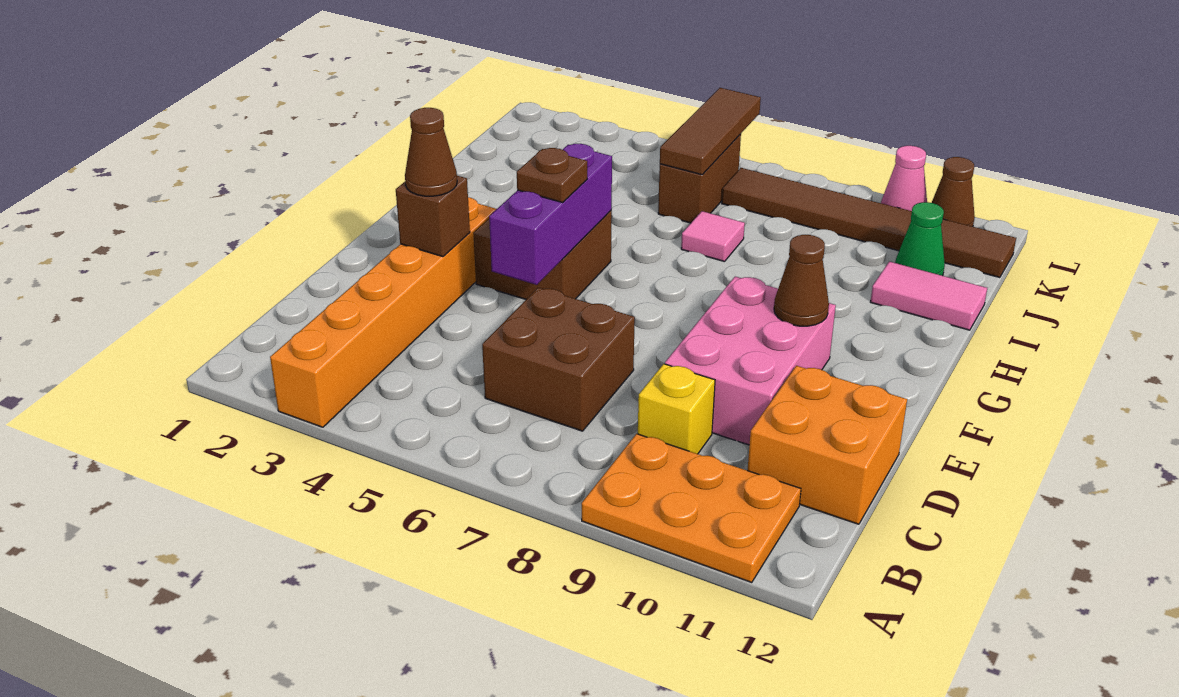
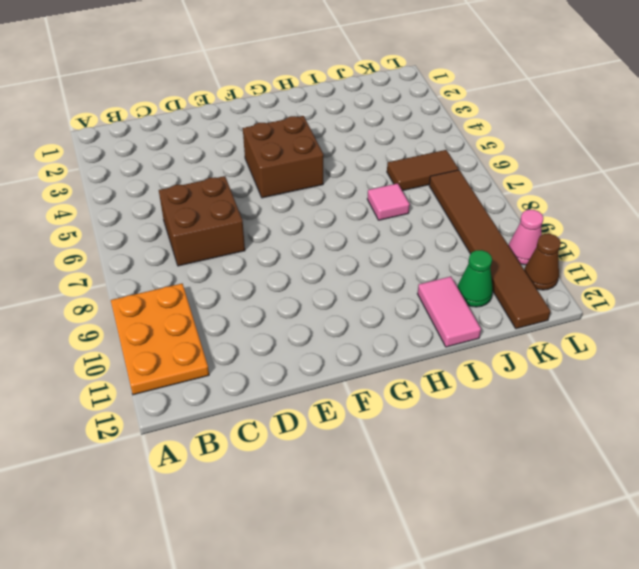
brown 1x2 tile [387,150,459,191] -> brown 1x2 brick [658,134,741,223]
none -> orange 1x6 brick [270,197,496,427]
none -> yellow 1x1 brick [638,364,715,454]
none -> orange 2x2 brick [747,366,907,524]

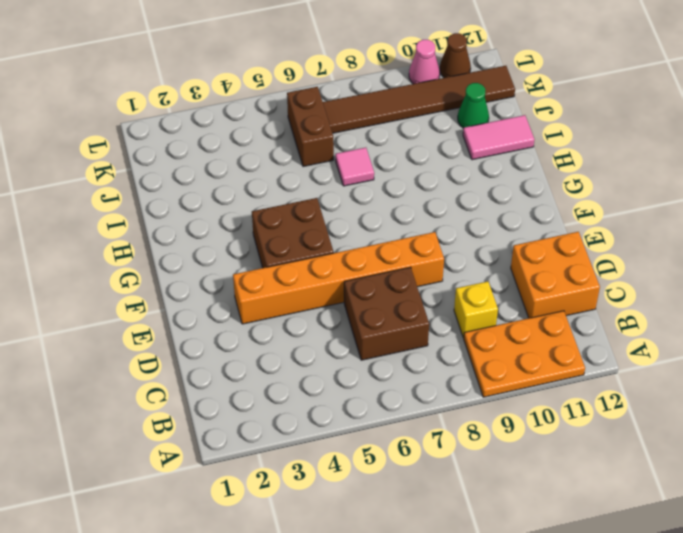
orange 1x6 brick [233,232,444,324] -> orange 1x6 brick turned to [270,197,496,427]
none -> pink 2x3 brick [665,277,836,445]
none -> brown 1x1 brick [396,176,470,257]
none -> purple 1x3 brick [489,144,612,285]

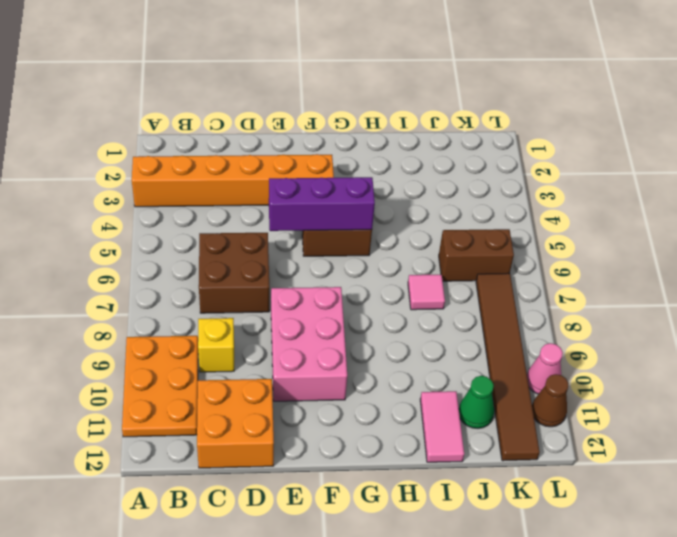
pink 2x3 brick [271,287,347,401] -> pink 2x3 brick turned to [665,277,836,445]
none -> brown 1x1 brick [396,176,470,257]
none -> brown 1x1 cone [774,235,829,326]
none -> brown 1x3 tile [660,88,761,175]

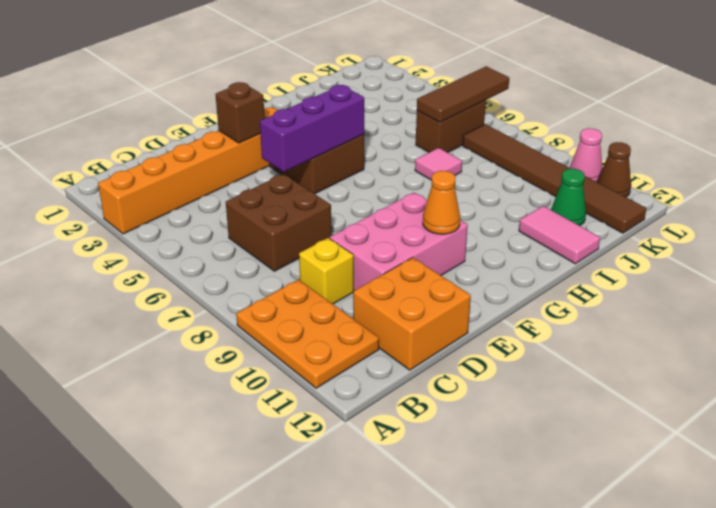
orange 1x1 cone [423,171,460,234] -> brown 1x1 cone [774,235,829,326]
none -> brown 1x1 cone [405,108,457,196]
none -> brown 1x1 plate [517,148,587,203]

